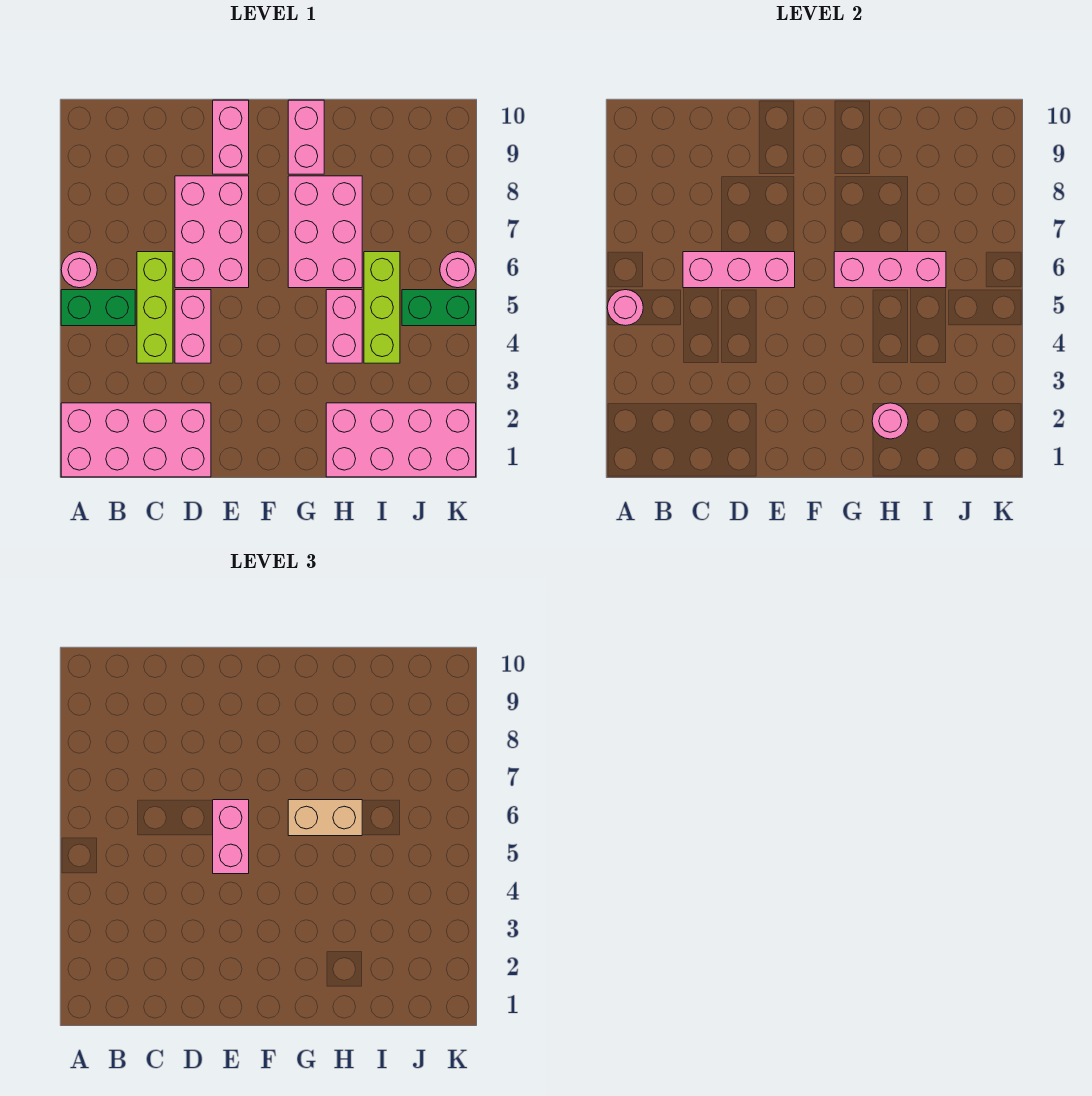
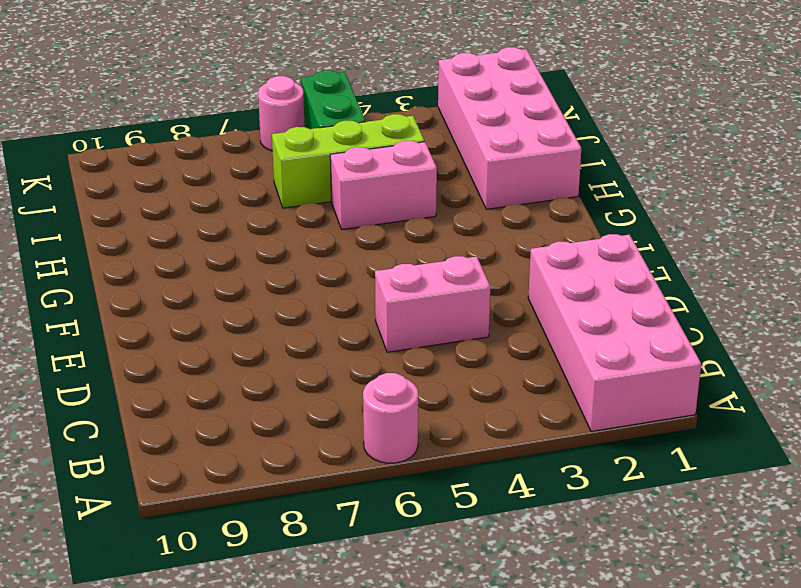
none -> green 1x2 brick [61,290,135,326]
none -> lime 1x3 brick [137,252,173,363]
none -> pink 2x3 brick [175,176,249,288]

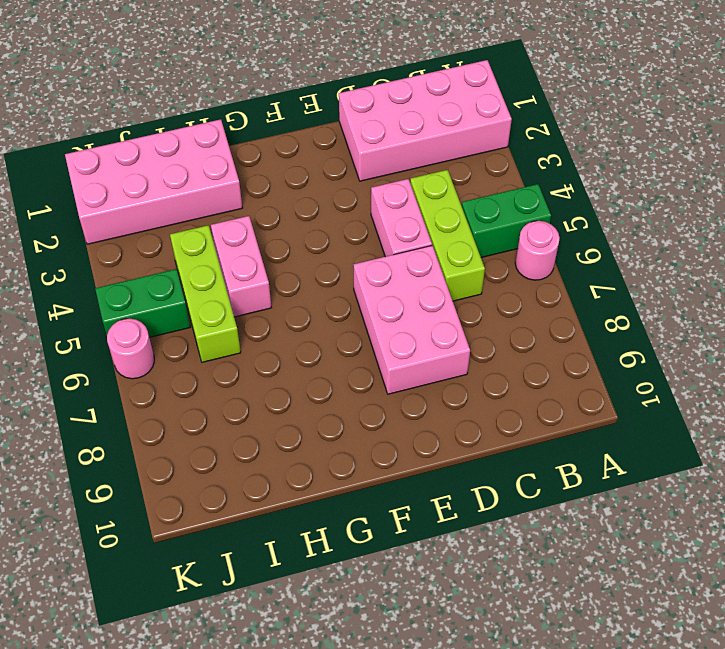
none -> pink 1x2 brick [213,100,249,174]
none -> pink 2x3 brick [288,176,362,288]
none -> pink 1x2 brick [288,100,324,174]

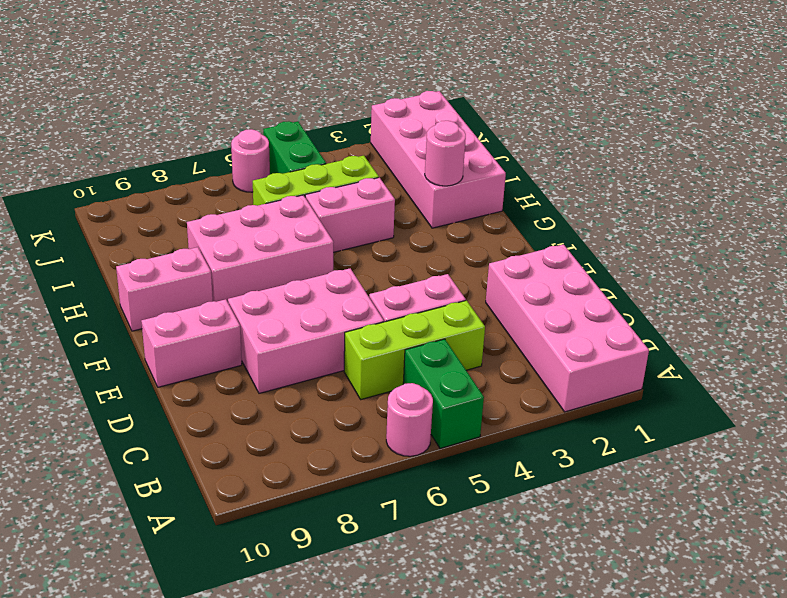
none -> pink 1x1 round brick [607,290,643,326]
none -> pink 1x3 brick [683,252,795,288]
none -> pink 1x3 brick [834,252,946,288]

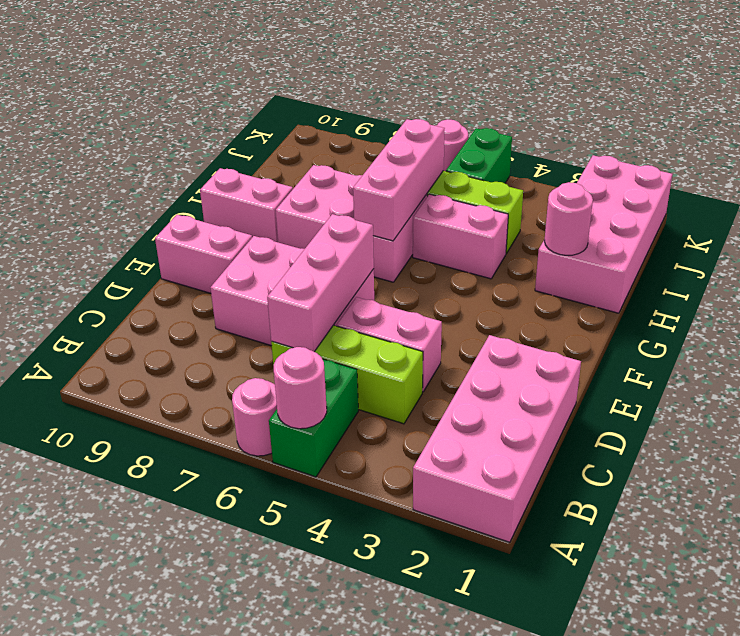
none -> pink 1x2 brick [213,800,249,874]
none -> tan 1x2 brick [288,800,362,836]

